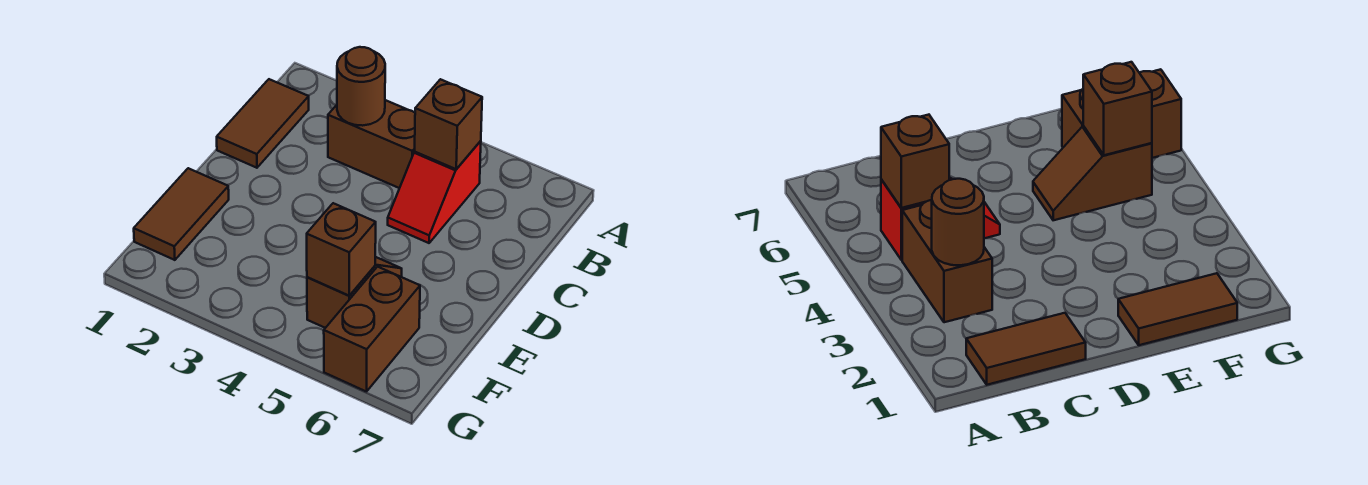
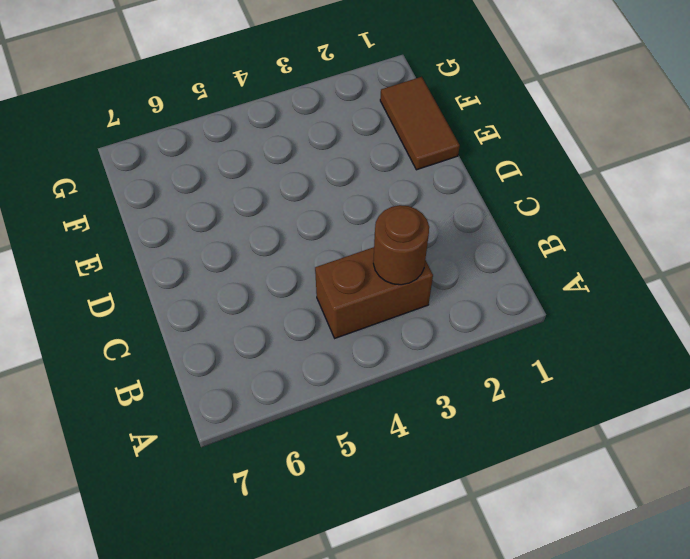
none -> brown 1x2 tile [217,79,309,168]
none -> red 1x2 slope [388,141,481,243]

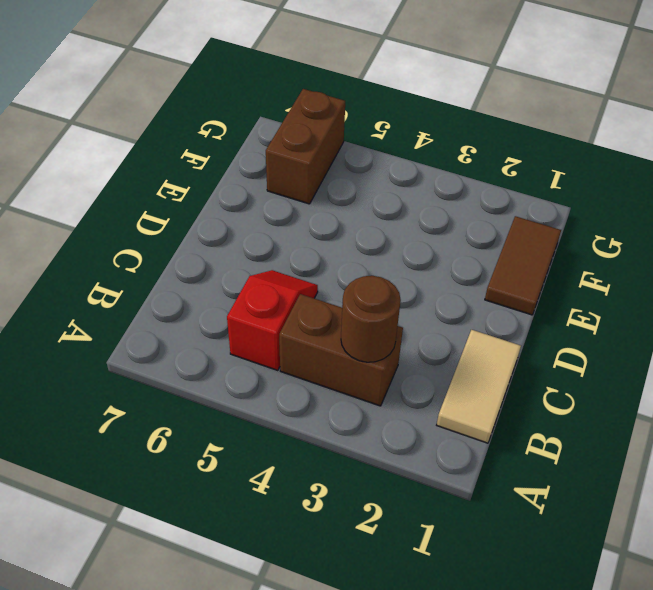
tan 1x2 tile [437,330,521,443] -> brown 1x2 tile [217,79,309,168]
none -> brown 1x2 slope [307,257,402,328]
none -> brown 1x1 brick [415,79,482,169]

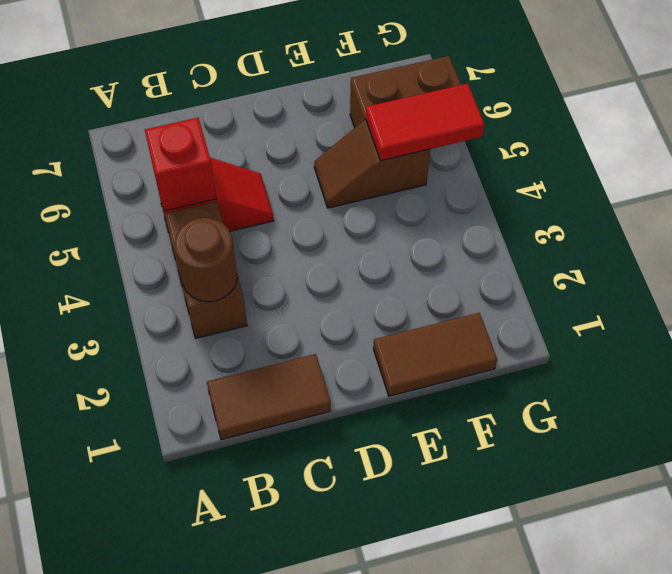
red 1x1 brick [145,118,216,211] -> brown 1x1 brick [415,79,482,169]
red 1x2 tile [366,84,485,160] -> brown 1x1 brick [307,203,376,296]

